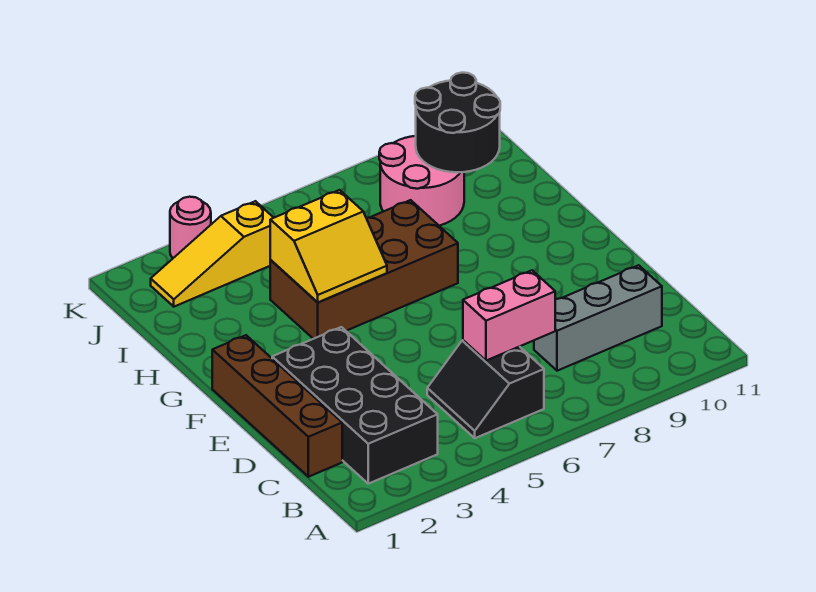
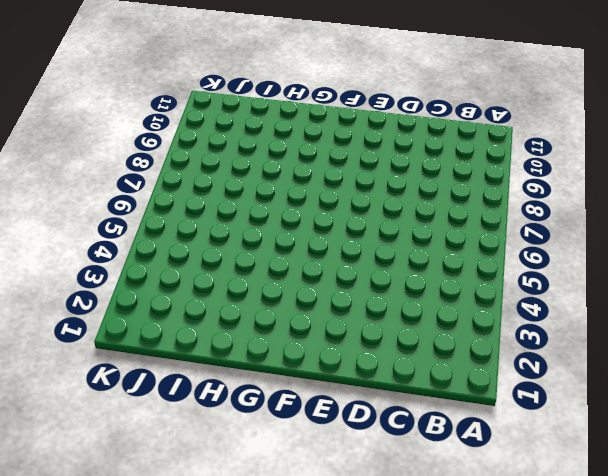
none -> black 2x4 brick [272,327,438,484]
none -> black 2x2 slope [427,340,544,438]

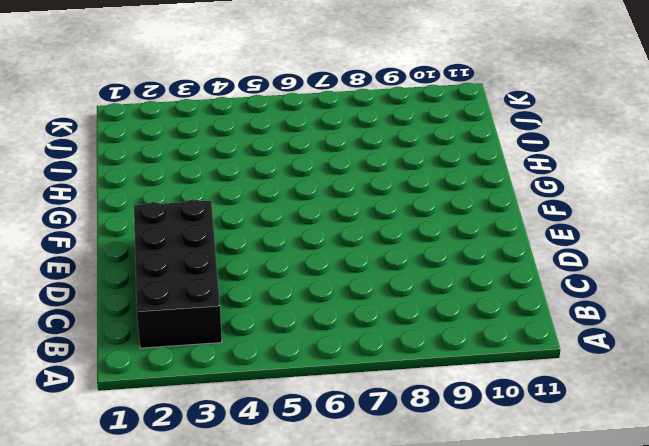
none -> black 2x2 slope [427,340,544,438]
none -> brown 1x4 brick [212,335,342,477]

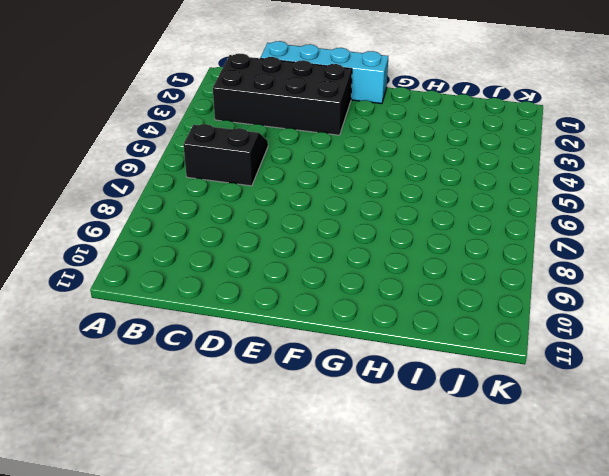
cyan 1x4 brick [261,41,388,104] -> brown 1x4 brick [212,335,342,477]
none -> grey 1x3 brick [534,265,662,371]
none -> brown 2x4 brick [270,200,458,339]

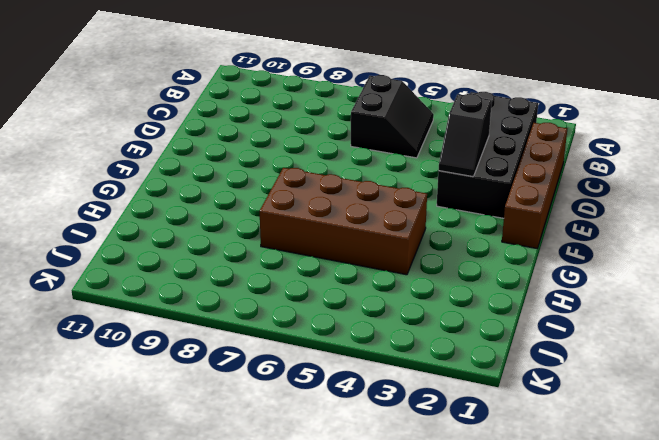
black 1x2 slope [439,94,492,177] -> none
none -> grey 1x3 brick [534,265,662,371]
none -> pink 2x2 round brick [379,136,464,226]

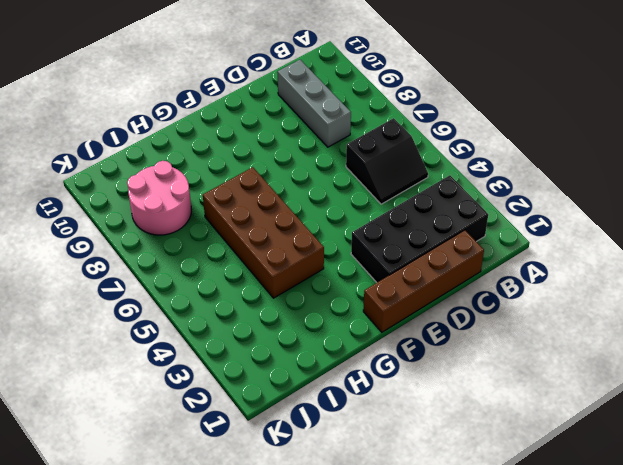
none -> yellow 1x3 slope [151,201,274,307]
none -> pink 1x1 round brick [170,197,211,258]

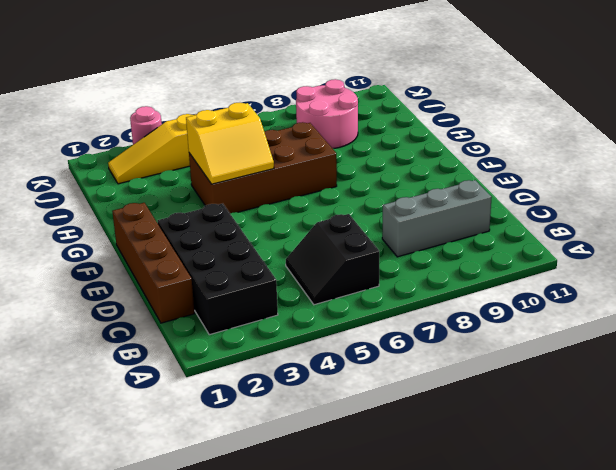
none -> pink 1x2 brick [463,270,555,361]
none -> black 2x2 round brick [415,72,500,172]

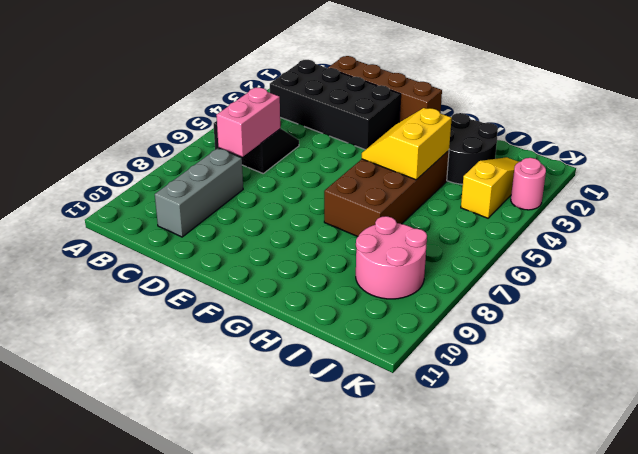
black 2x2 round brick [447,113,498,184] -> black 2x2 round brick moved to [415,72,500,172]

